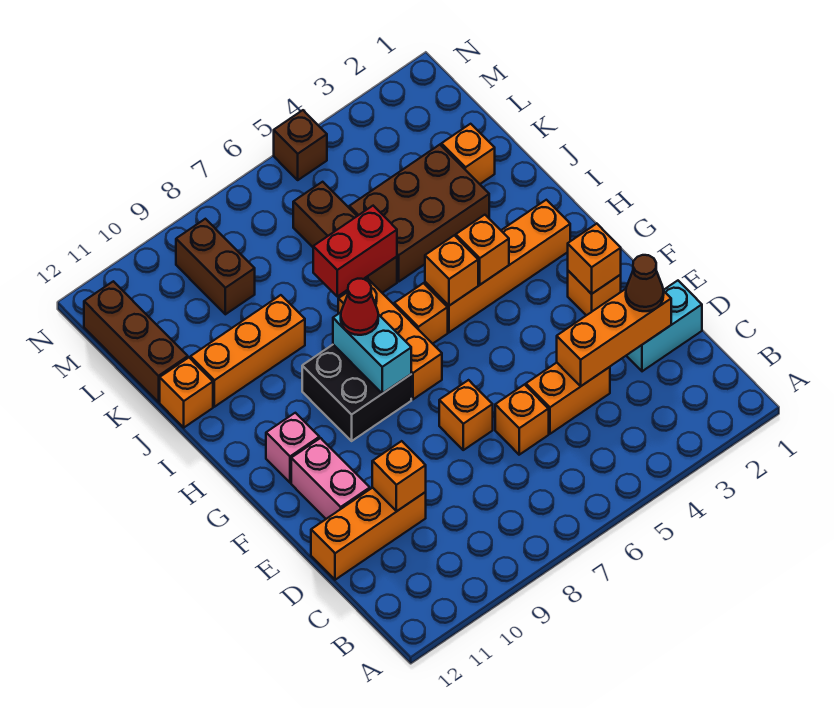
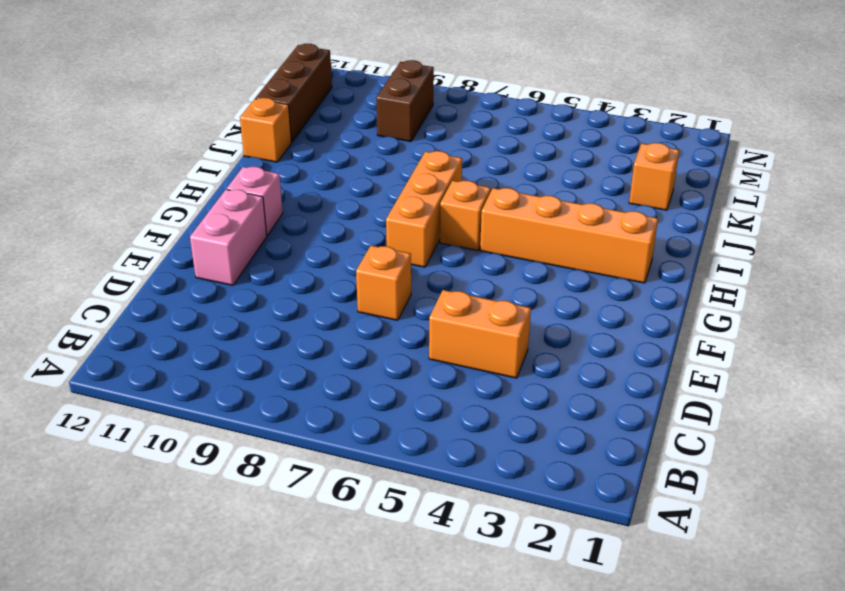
none -> cyan 1x2 brick [626,281,702,371]
none -> orange 1x1 brick [495,385,549,455]
none -> orange 1x3 brick [311,488,426,580]

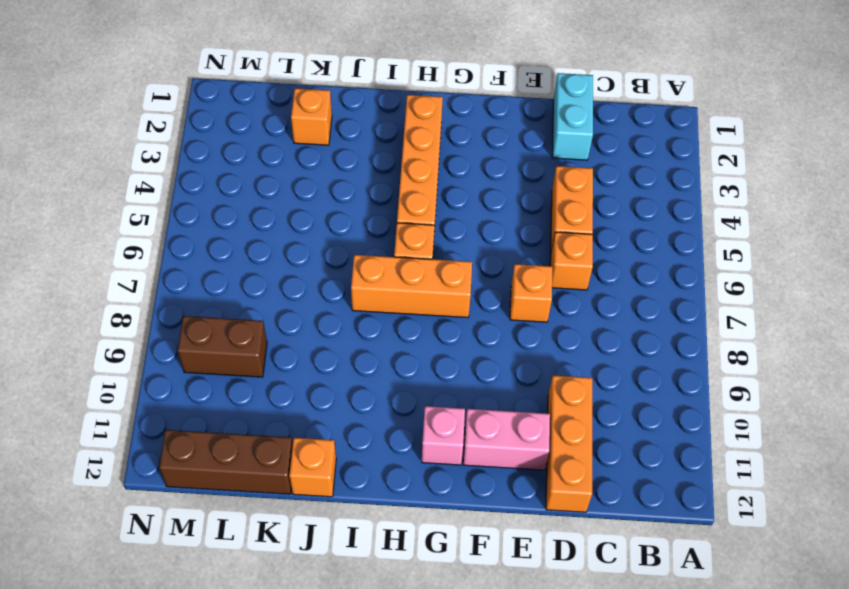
none -> orange 1x1 brick [568,271,621,315]
none -> black 2x2 brick [302,345,411,441]
none -> brown 2x3 brick [349,145,489,281]

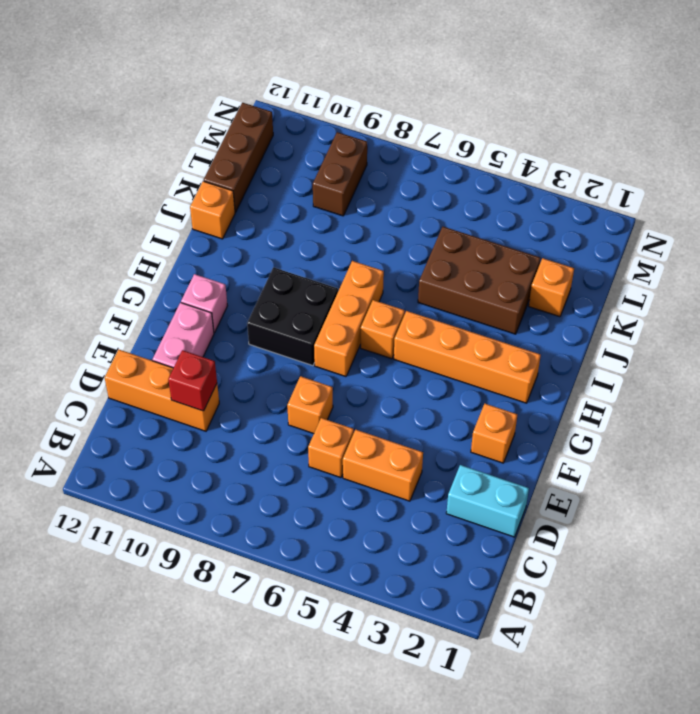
red 1x1 brick [168,350,217,411] -> orange 1x1 brick [372,441,426,511]
none -> brown 1x3 brick [293,182,397,293]
none -> orange 1x3 brick [190,295,305,407]
none -> brown 1x1 brick [274,110,327,180]

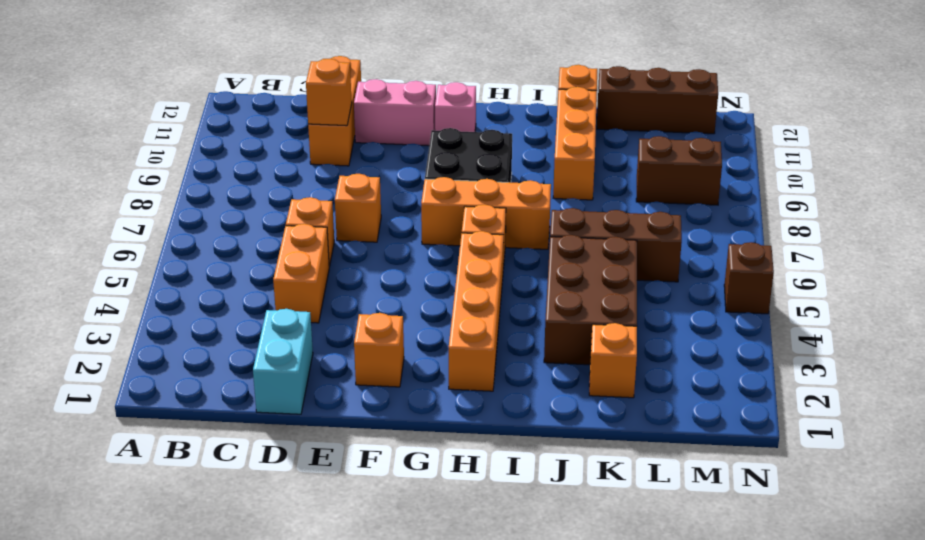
none -> orange 1x3 brick [557,289,671,386]
none -> orange 1x1 brick [568,224,621,294]
none -> cyan 1x2 brick [333,313,411,394]

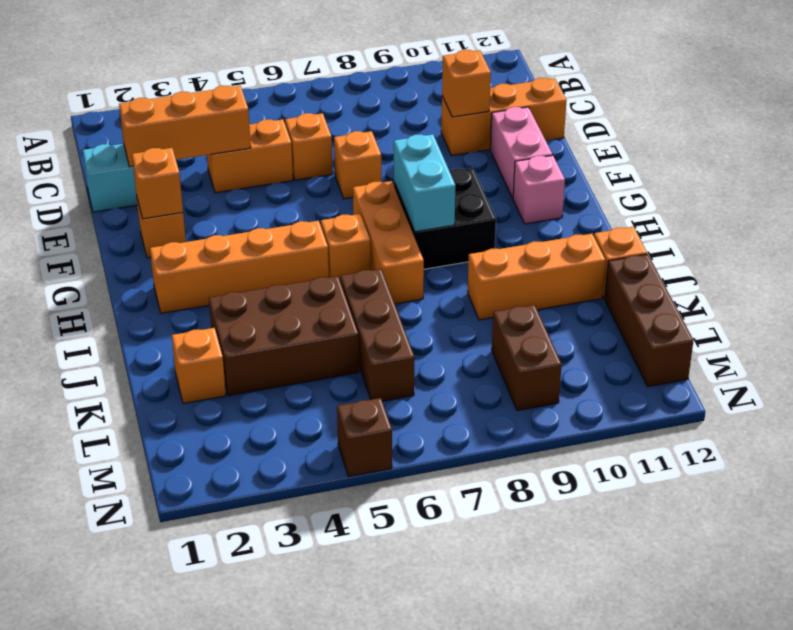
none -> orange 1x1 brick [456,215,509,285]
none -> orange 1x1 brick [425,235,478,306]
none -> red 1x2 brick [313,206,397,296]

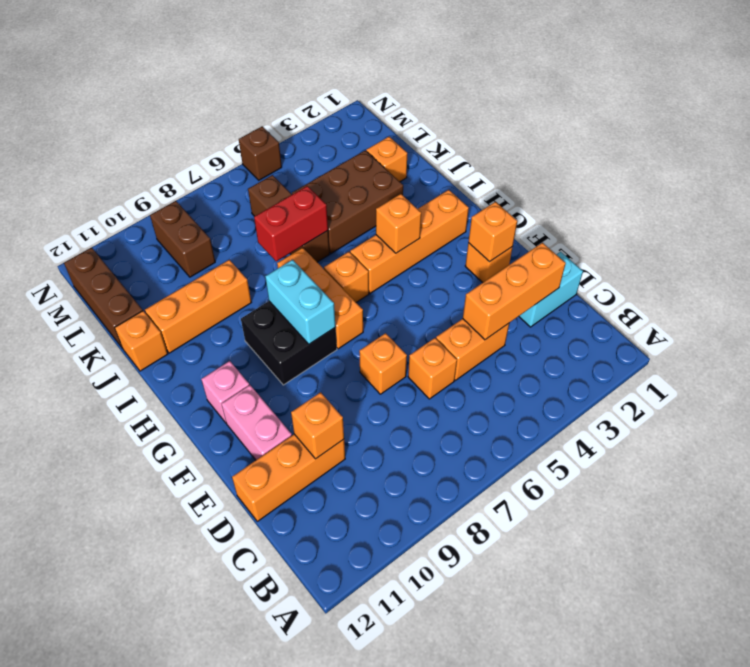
none -> orange 1x1 brick [425,235,478,306]
none -> brown 1x1 cone [626,255,664,311]
none -> red 1x1 cone [341,279,378,335]

